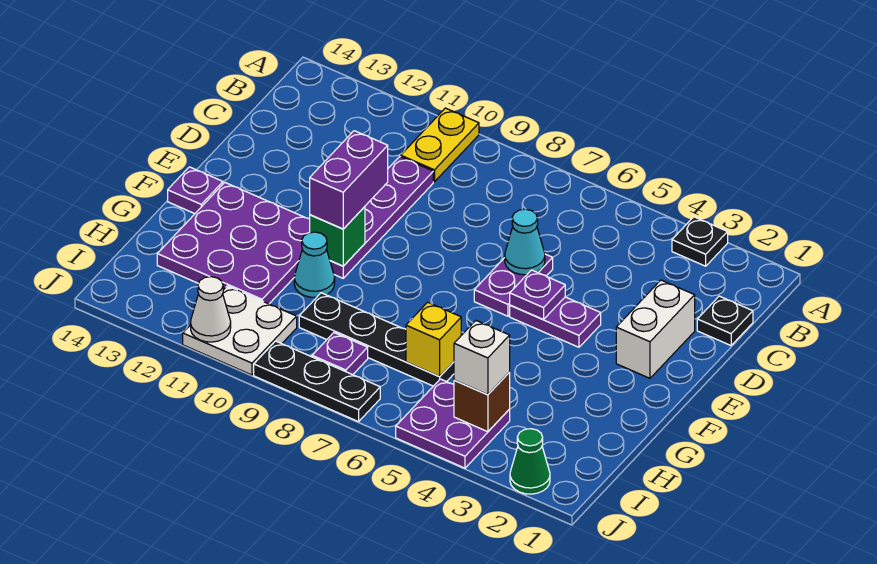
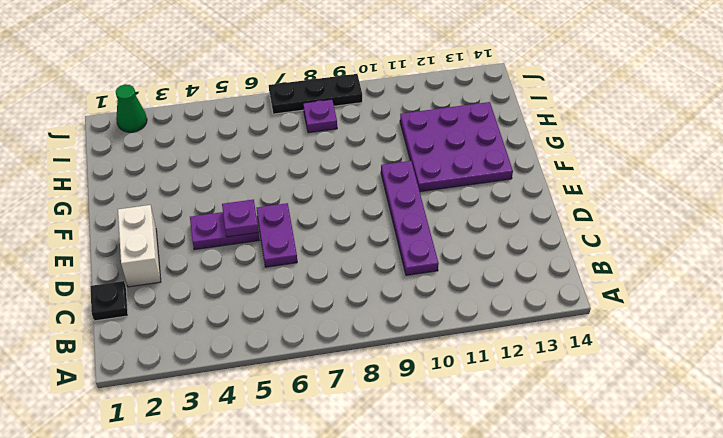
none -> black 1x1 plate [672,217,728,266]
none -> yellow 1x2 plate [401,108,479,182]
none -> purple 1x1 plate [168,167,223,214]

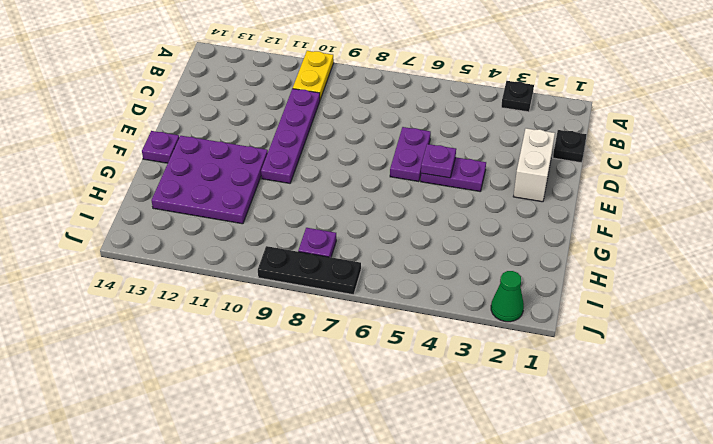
none -> cyan 1x1 cone [294,232,335,298]
none -> black 1x4 plate [299,293,454,386]
none -> purple 2x2 plate [396,379,510,468]

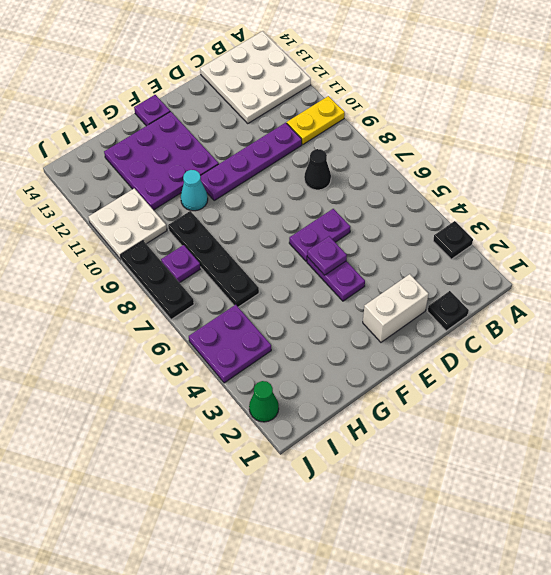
white 3x3 plate [200,31,311,123] -> none
black 1x1 cone [304,149,331,190] -> none
none -> cyan 1x1 cone [505,209,545,275]
none -> green 1x1 brick [310,207,365,266]
none -> yellow 1x1 brick [406,302,461,377]

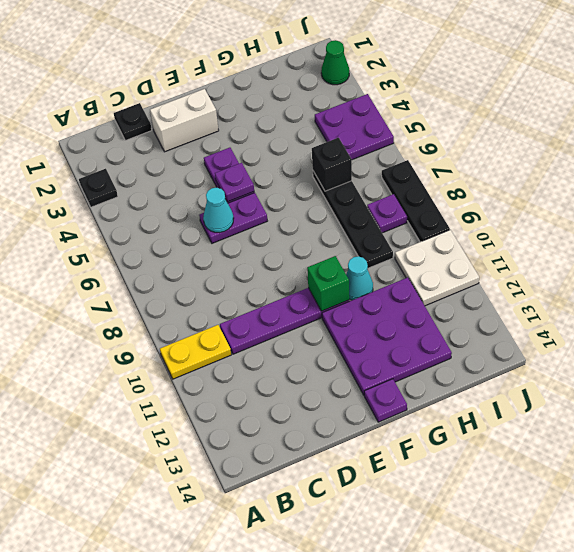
black 1x1 brick [312,138,352,191] -> yellow 1x1 brick [406,302,461,377]
none -> brown 1x1 brick [454,372,510,432]
none -> white 1x1 cone [191,277,231,342]
none -> purple 1x2 brick [310,131,388,229]

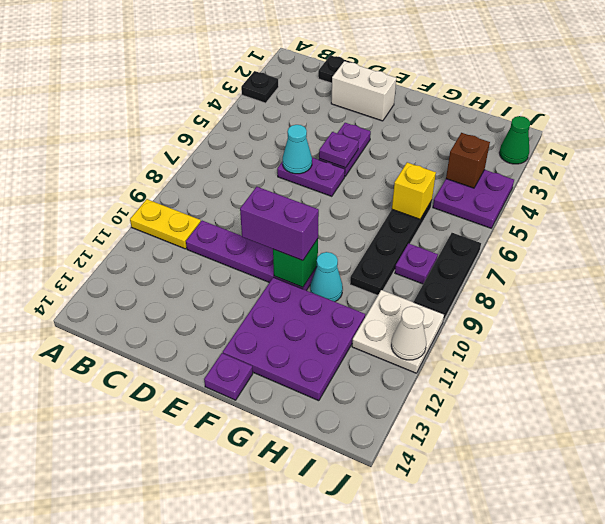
none -> white 1x1 brick [454,321,510,395]

